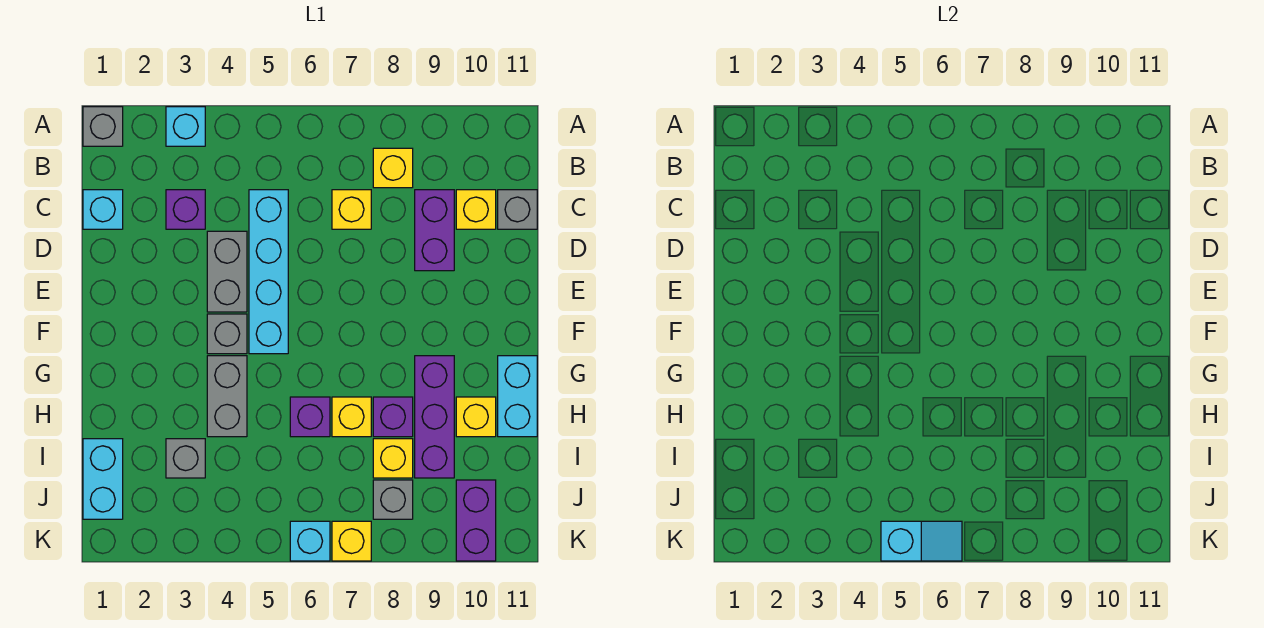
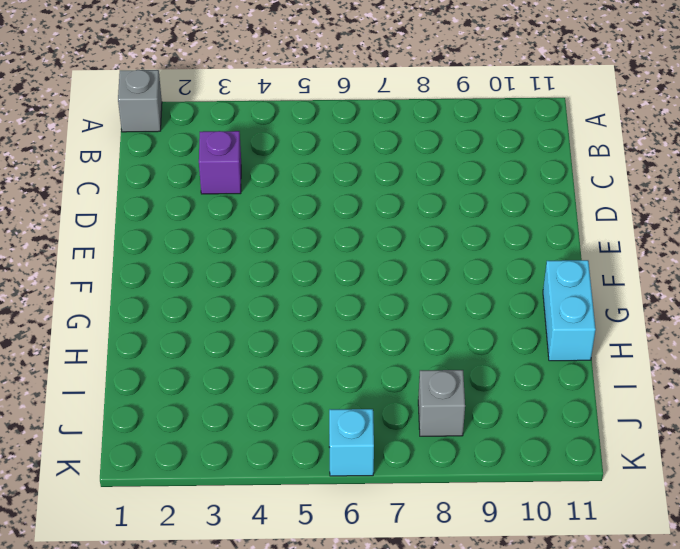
none -> cyan 1x1 brick [166,107,205,146]
none -> yellow 1x1 brick [373,148,413,188]
none -> cyan 1x1 brick [83,190,123,229]

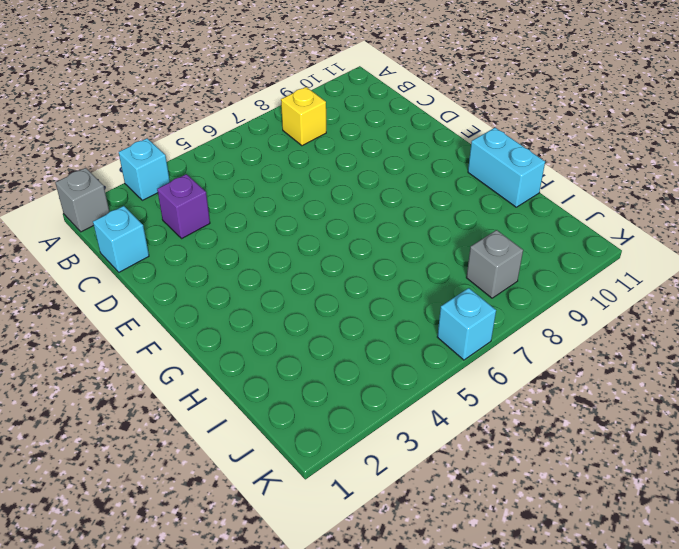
none -> cyan 1x4 brick [249,190,288,354]
none -> yellow 1x1 brick [332,190,371,229]
none -> purple 1x2 brick [415,190,454,271]

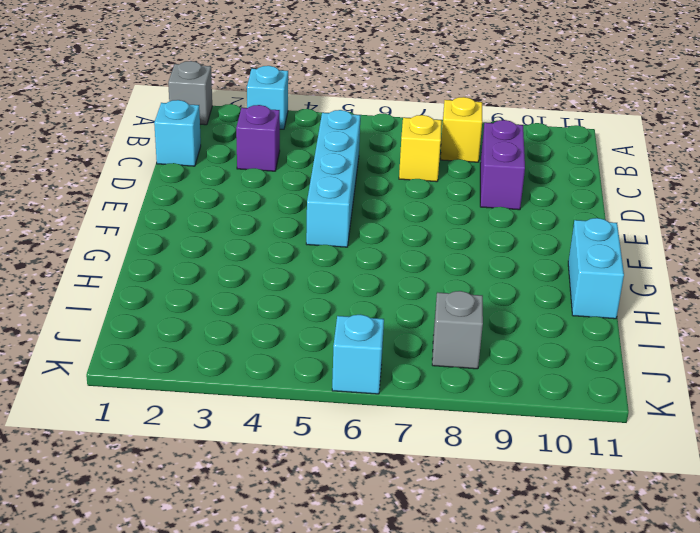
none -> yellow 1x1 brick [456,190,496,229]
none -> grey 1x1 brick [498,190,537,229]
none -> grey 1x2 brick [207,231,247,312]

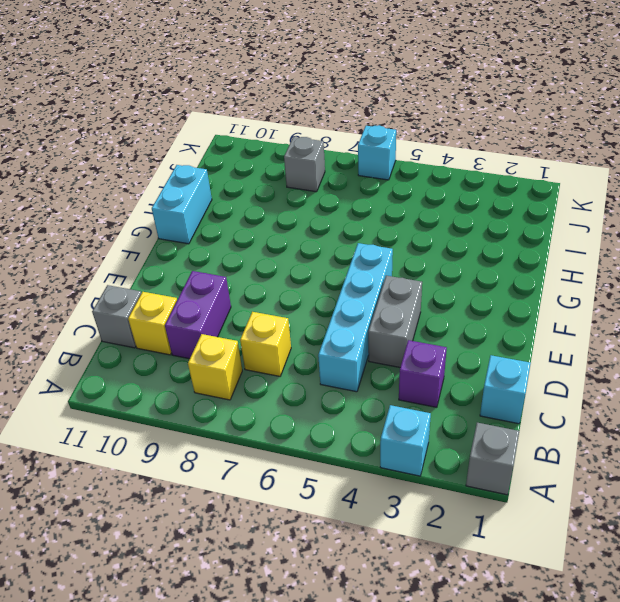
none -> grey 1x1 brick [207,314,247,354]
none -> grey 1x2 brick [207,356,247,437]
none -> purple 1x3 brick [415,356,454,478]

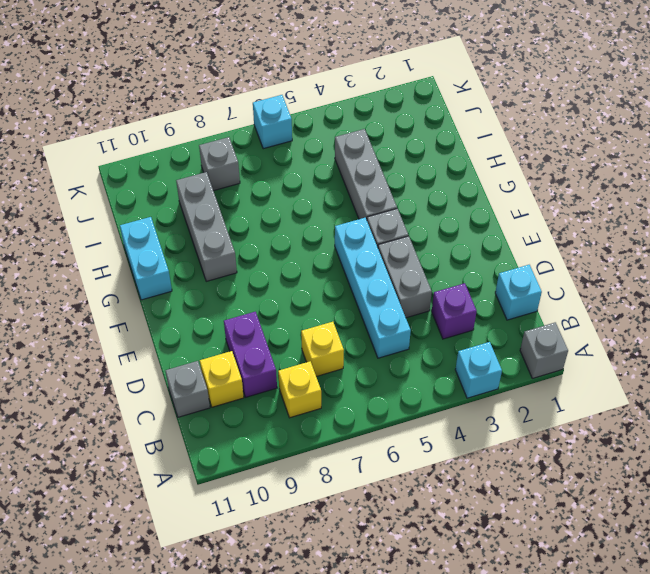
grey 1x3 brick [335,129,397,220] -> grey 1x2 brick [207,356,247,437]
grey 1x3 brick [176,172,237,281] -> purple 1x3 brick [415,356,454,478]
none -> purple 1x1 brick [290,397,330,437]
none -> yellow 1x1 brick [332,397,371,437]
none -> purple 1x1 brick [373,397,413,437]

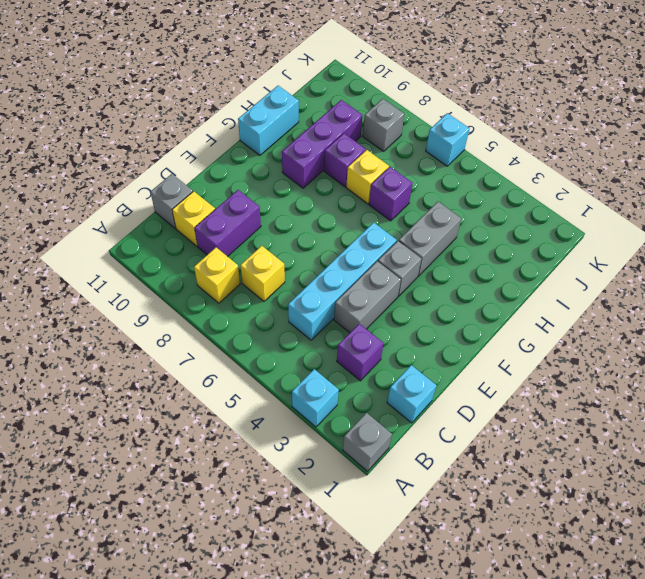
none -> yellow 1x1 brick [456,397,496,437]
none -> cyan 1x2 brick [83,439,123,519]
none -> grey 1x1 brick [166,439,205,478]

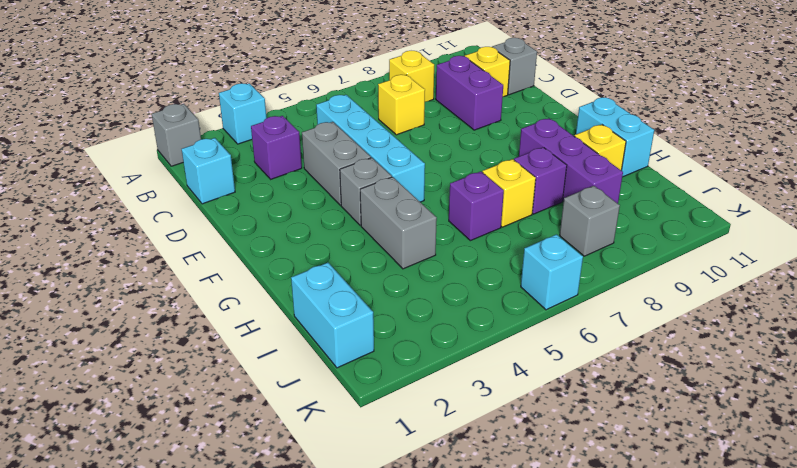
none -> grey 1x1 brick [166,439,205,478]
none -> yellow 1x1 brick [373,439,413,478]
none -> purple 1x2 brick [456,480,496,561]

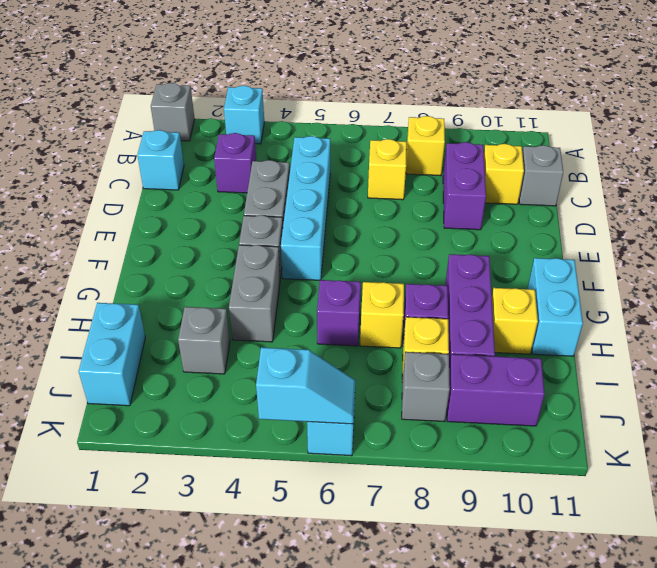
purple 1x2 brick [447,354,545,426] -> purple 1x2 brick turned to [456,480,496,561]
none -> yellow 1x1 brick [332,521,371,561]

